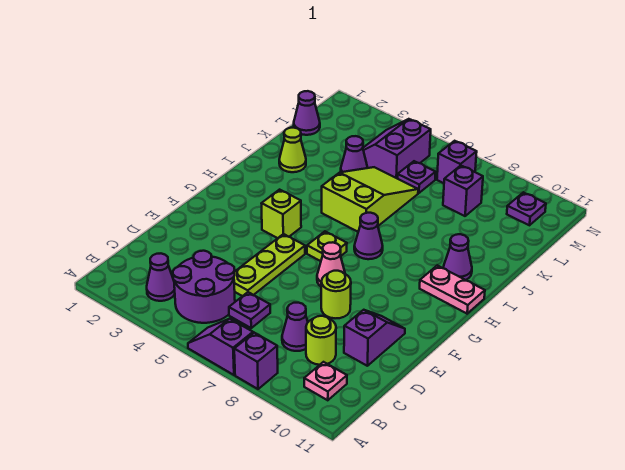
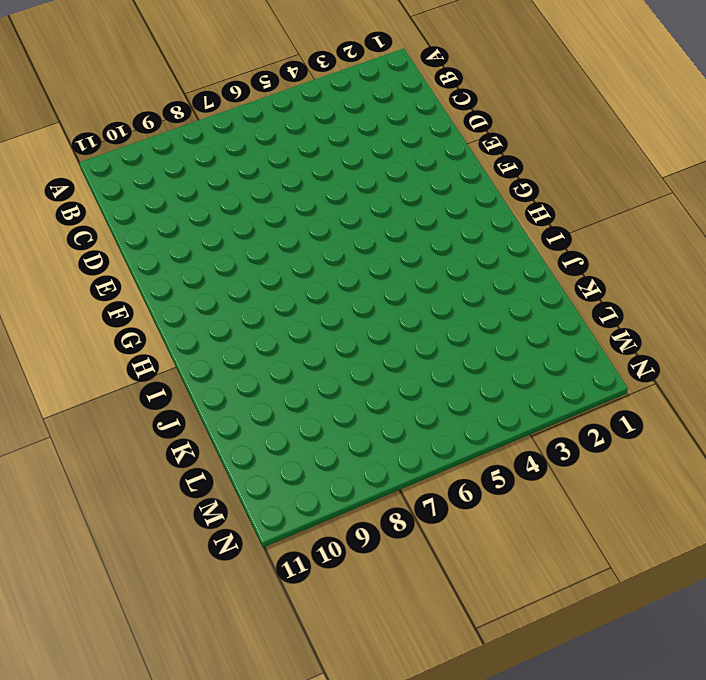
none -> purple 1x2 slope [188,319,253,375]
none -> purple 1x1 brick [234,333,278,389]
none -> purple 1x1 cone [147,253,175,301]

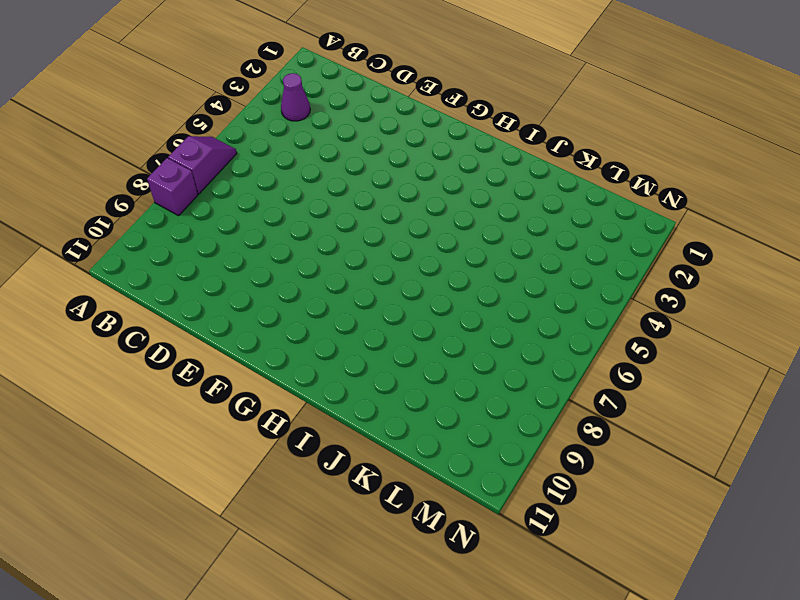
none -> purple 2x2 round brick [173,251,235,323]
none -> pink 1x1 plate [304,362,347,400]
none -> purple 1x1 plate [229,292,270,328]

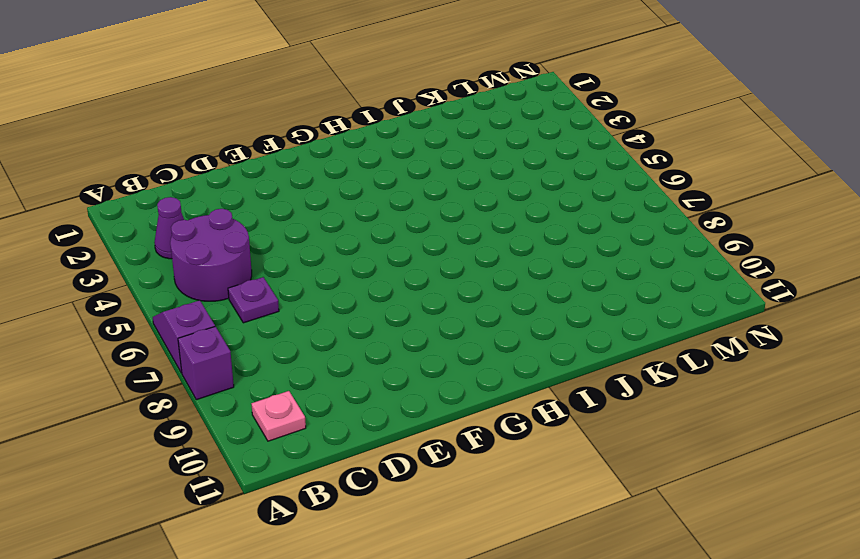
none -> purple 1x1 cone [282,303,308,351]
none -> lime 1x1 round brick [306,316,336,365]
none -> lime 1x3 plate [234,234,305,296]

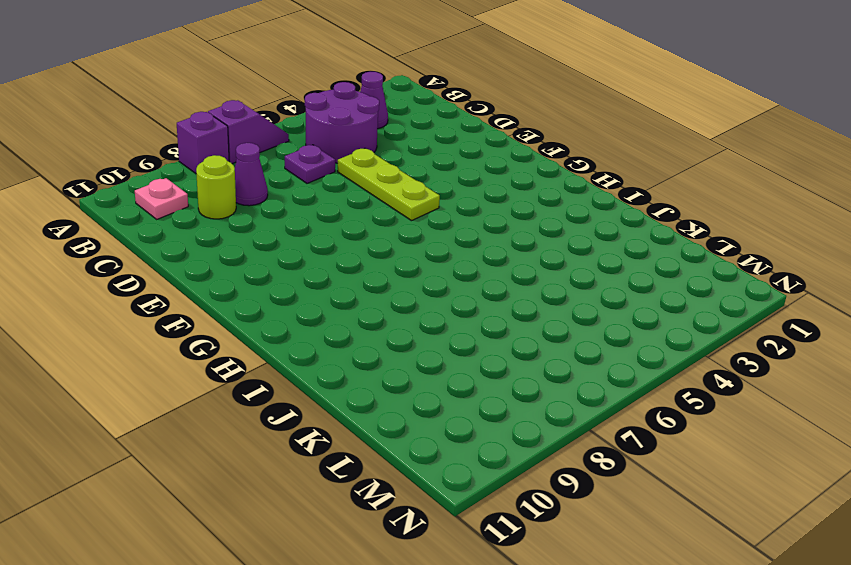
none -> purple 1x2 slope [344,310,405,366]
none -> lime 1x1 round brick [321,271,351,318]
none -> pink 1x1 cone [317,242,345,286]

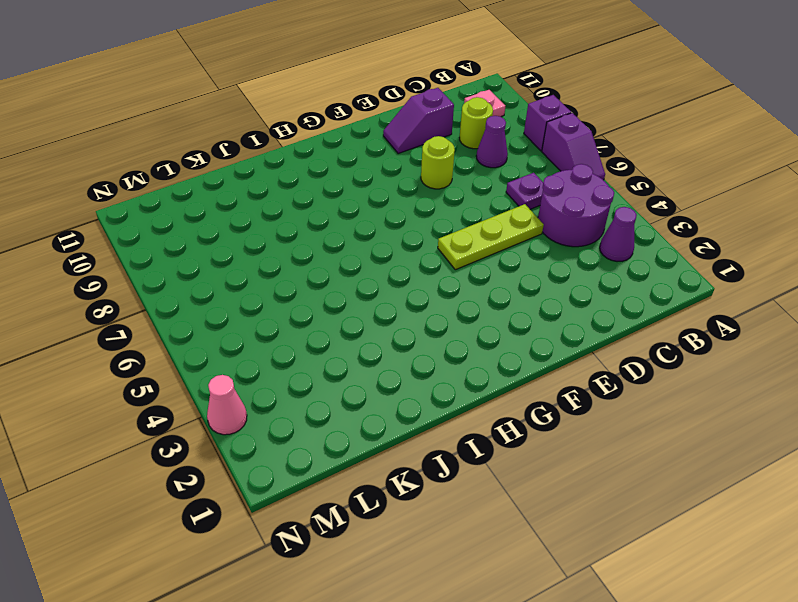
pink 1x1 cone [207,375,247,435] -> pink 1x1 cone moved to [317,242,345,286]
none -> lime 1x1 brick [261,190,301,238]
none -> lime 1x1 plate [307,231,347,261]
none -> purple 1x1 cone [354,213,383,259]

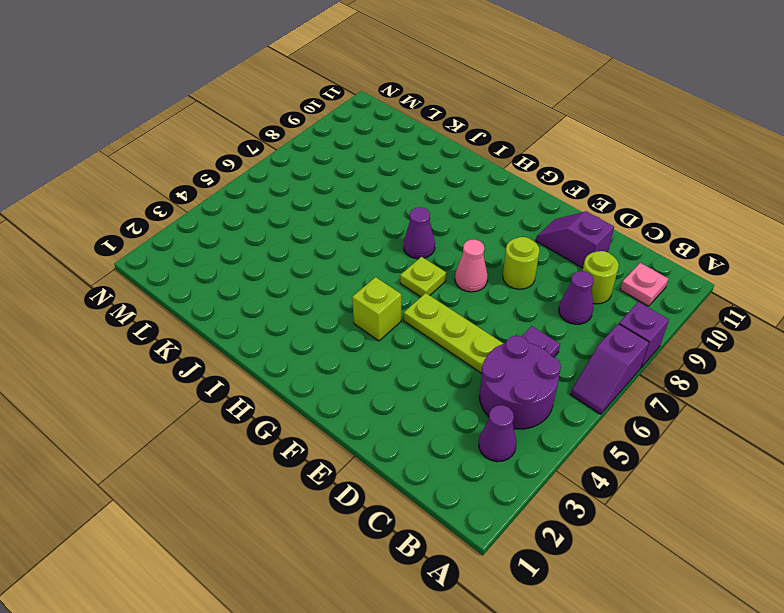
none -> pink 1x2 plate [420,265,485,314]
none -> lime 2x3 slope [322,167,418,232]
none -> purple 1x1 cone [444,234,472,280]

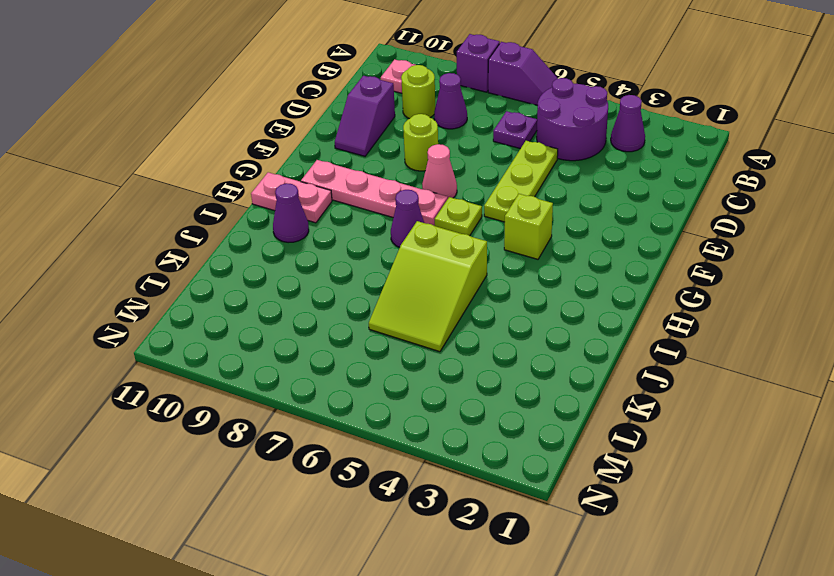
pink 1x4 plate [301,160,448,226] -> none
none -> lime 1x1 cone [279,128,306,172]
none -> purple 1x1 cone [341,136,367,172]
none -> purple 1x1 cone [294,91,320,135]

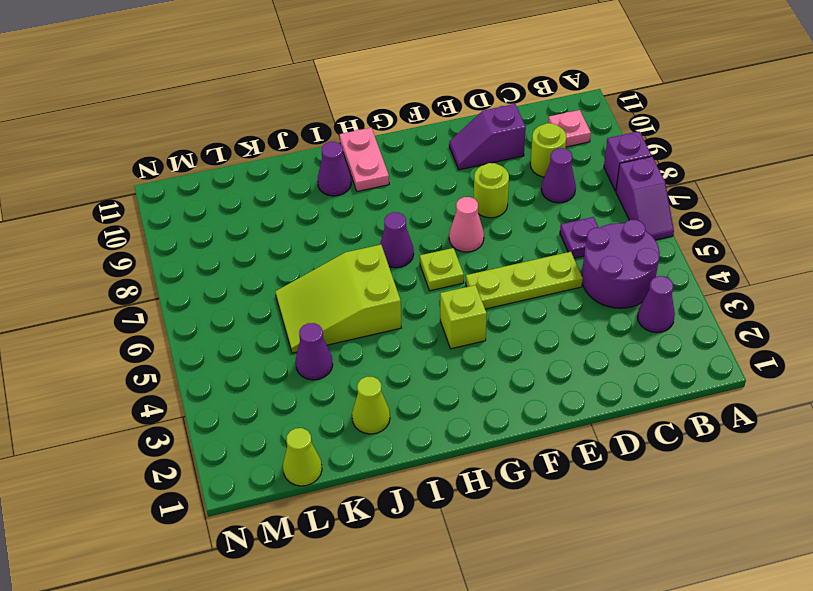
lime 1x1 cone [283,428,322,486] -> purple 1x1 cone [294,91,320,135]
none -> purple 2x2 slope [363,119,431,178]
none -> purple 1x1 plate [397,161,436,193]
none -> purple 1x1 brick [443,166,483,216]

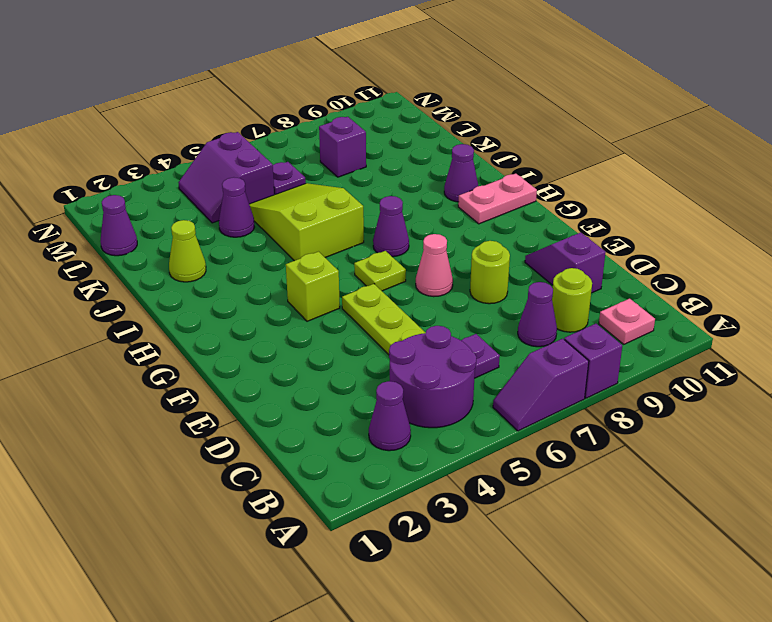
none -> purple 1x1 brick [437,141,477,183]
none -> purple 1x1 plate [507,192,546,225]

